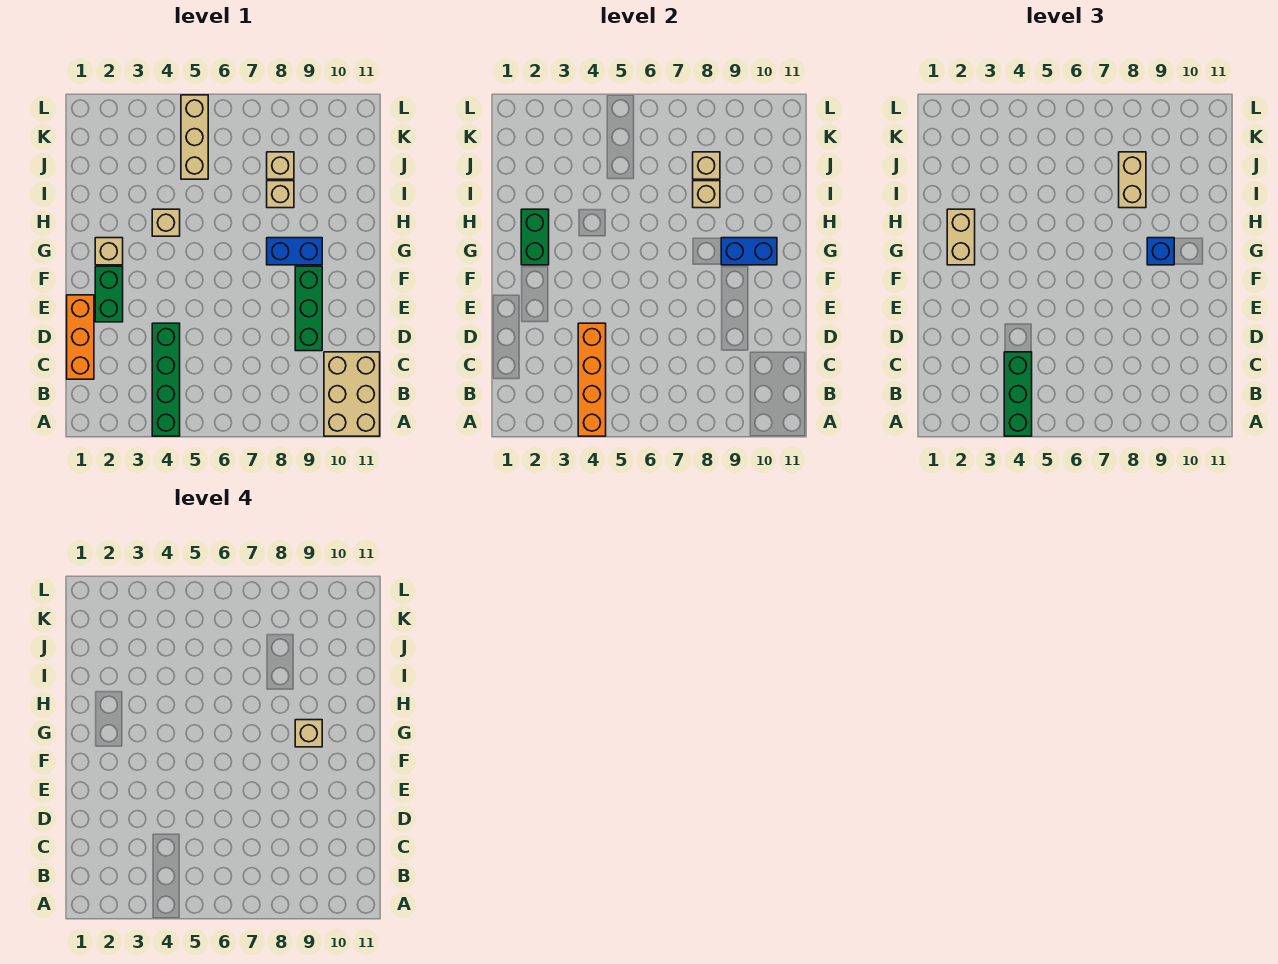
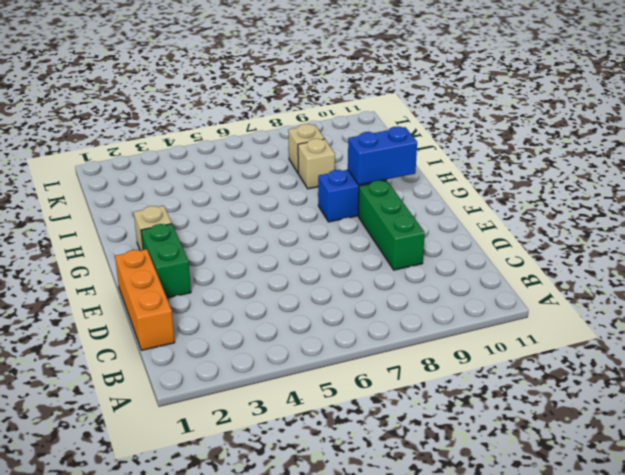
none -> green 1x4 brick [152,323,180,436]
none -> tan 2x3 brick [324,352,380,436]
none -> tan 1x1 brick [152,209,180,236]

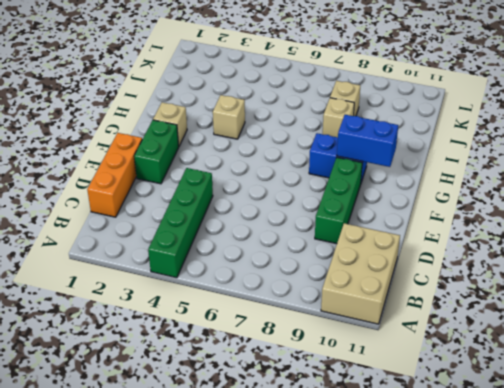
none -> tan 1x3 brick [181,95,208,179]
none -> orange 1x4 brick [578,323,606,436]
none -> green 1x2 brick [521,209,549,265]

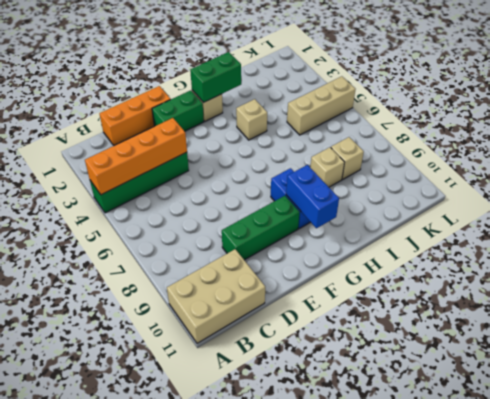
none -> tan 1x1 brick [693,181,720,208]
none -> tan 1x1 brick [693,152,720,179]
none -> green 1x3 brick [1004,352,1032,436]

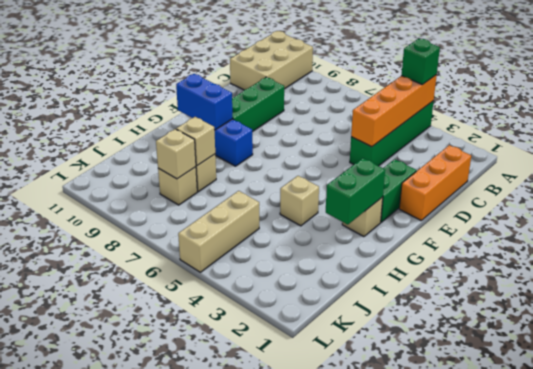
green 1x1 brick [401,39,440,85] -> green 1x3 brick [1004,352,1032,436]
none -> tan 1x2 brick [947,209,975,265]
none -> blue 1x1 brick [1147,238,1174,265]
none -> tan 1x2 brick [1119,152,1146,208]

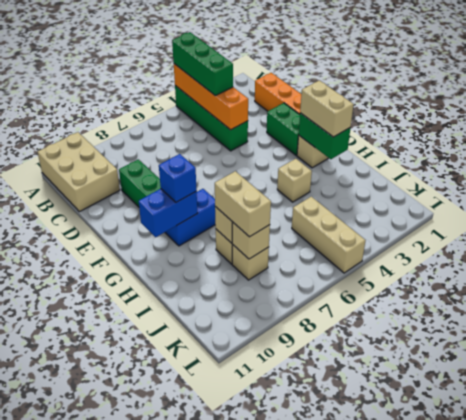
none -> tan 1x1 brick [295,720,322,747]

